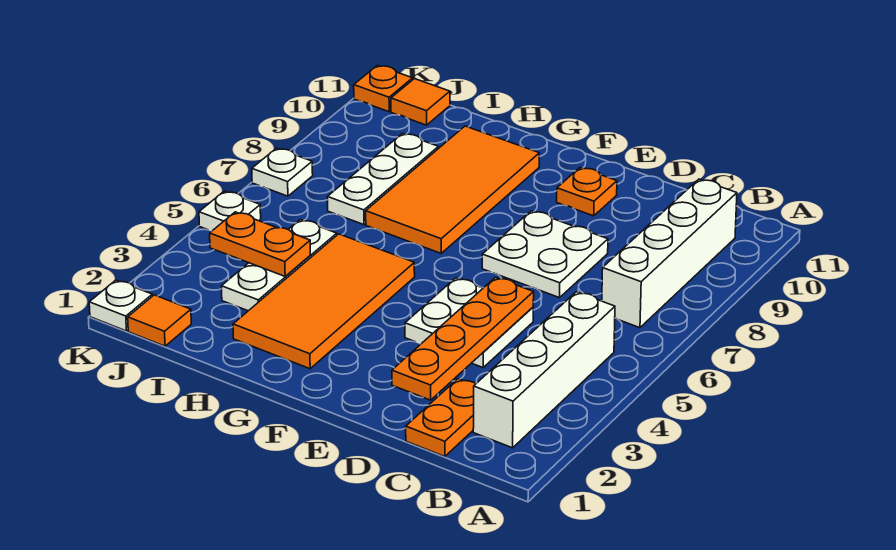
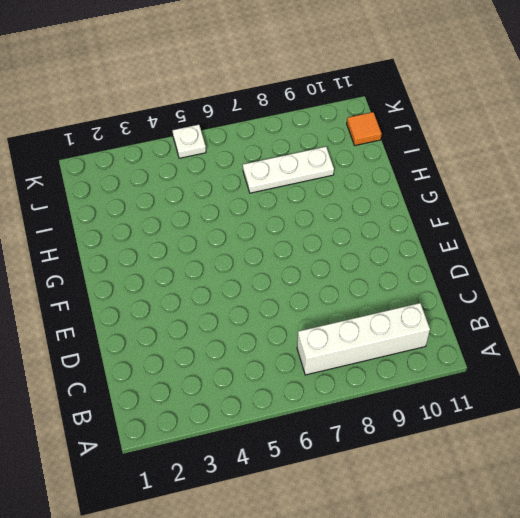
none -> white 1x4 brick [473,292,615,448]
none -> orange 1x2 plate [406,379,475,457]
none -> white 2x2 plate [405,278,533,368]

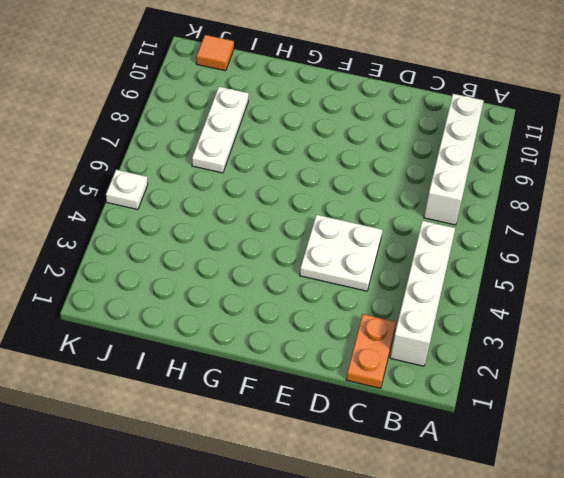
none -> white 2x2 plate [482,211,608,298]
none -> orange 1x1 plate [557,168,617,216]
none -> orange 2x4 tile [233,234,415,369]

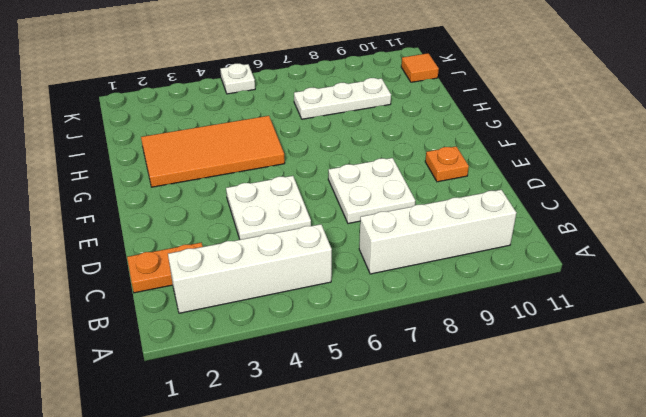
none -> orange 2x4 tile [366,126,539,253]
none -> white 1x3 plate [221,220,337,311]
none -> orange 1x1 tile [128,295,191,346]

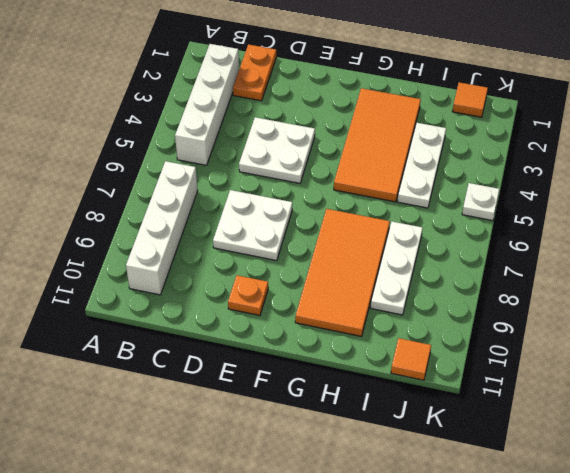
none -> white 1x1 plate [89,280,152,331]
none -> white 1x1 plate [252,148,313,196]
none -> orange 1x1 plate [354,65,413,112]

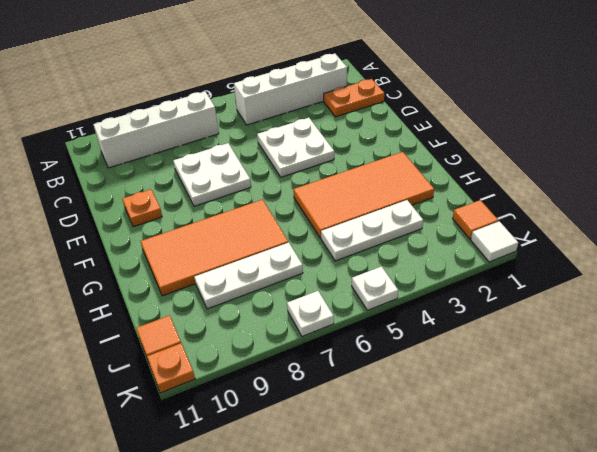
white 1x1 tile [471,221,518,262] -> white 1x1 plate [89,280,152,331]
none -> orange 1x4 plate [392,277,534,400]
none -> orange 1x2 plate [210,212,311,276]

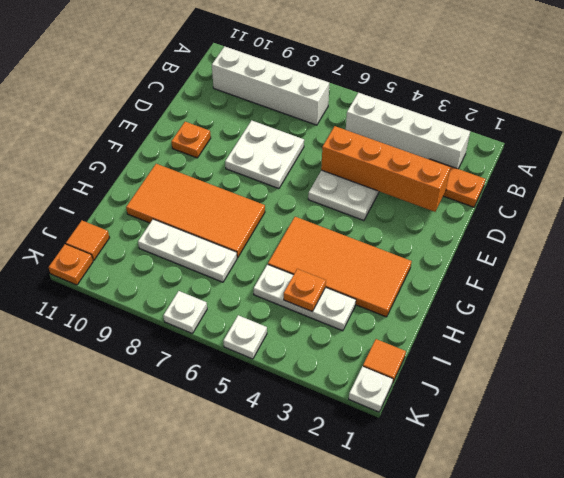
orange 1x4 brick [321,126,451,212] -> orange 1x4 plate [392,277,534,400]
orange 1x1 plate [284,269,326,311] -> orange 1x2 plate [210,212,311,276]

